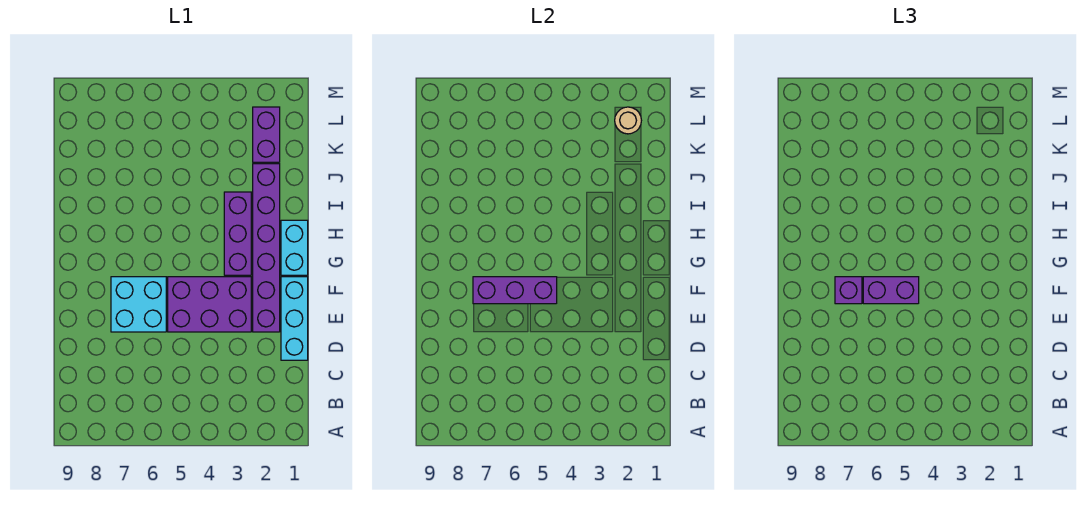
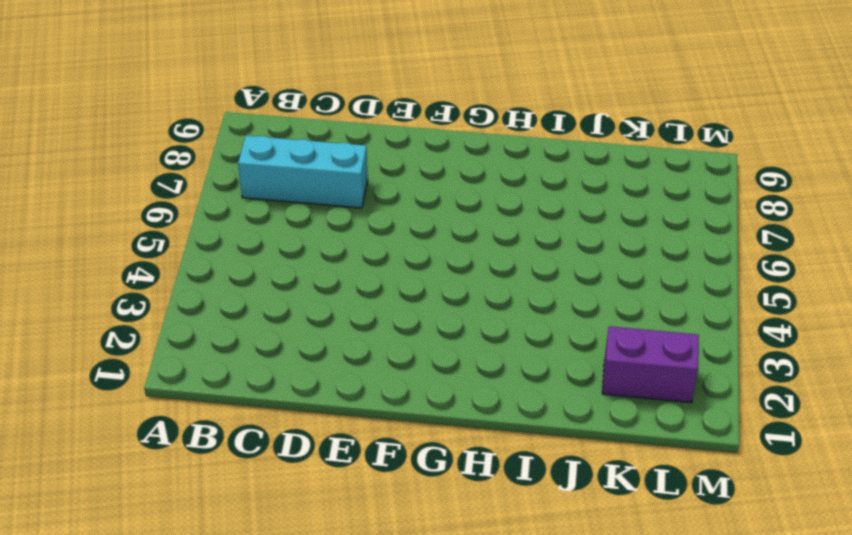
cyan 1x3 brick [238,136,368,208] -> cyan 1x3 brick moved to [281,277,308,360]
none -> purple 1x6 brick [253,164,280,332]
none -> purple 2x3 brick [168,277,251,332]

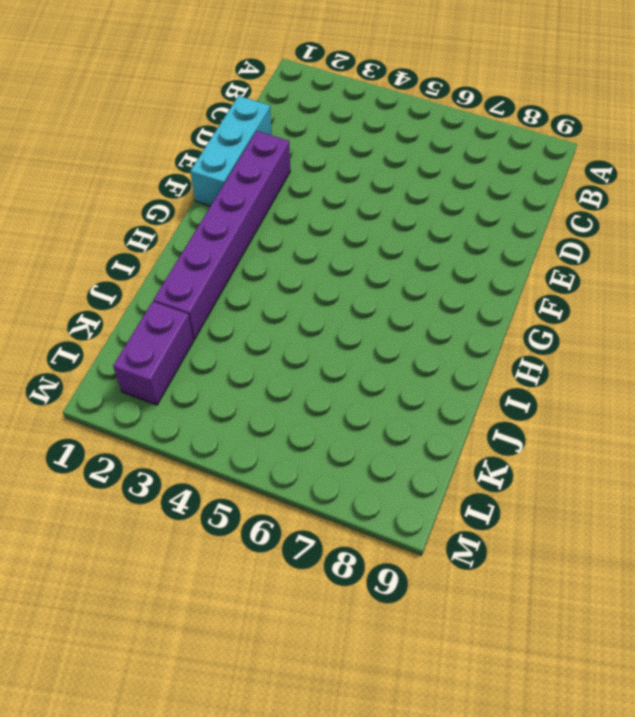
none -> purple 2x3 brick [168,277,251,332]
none -> cyan 2x2 brick [111,277,166,332]

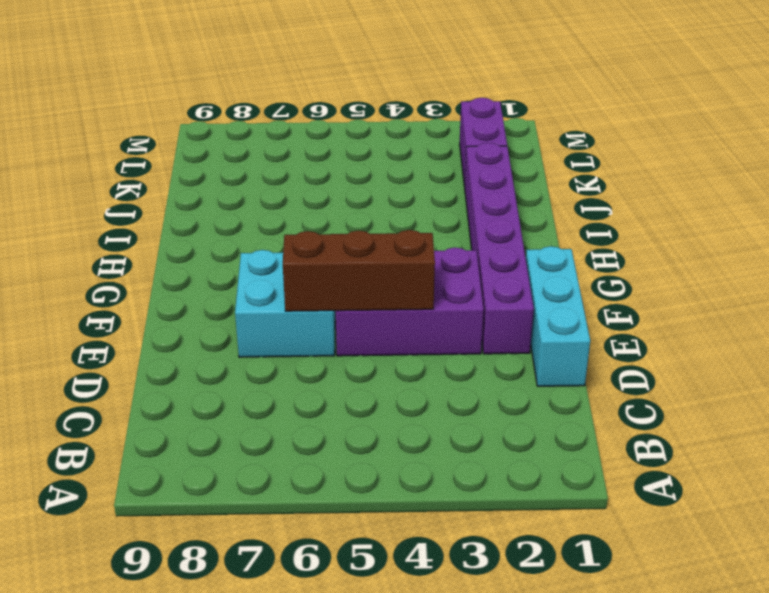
brown 1x3 brick [283,230,435,311] -> none
none -> cyan 1x2 brick [281,220,308,275]
none -> purple 1x3 brick [224,192,251,275]

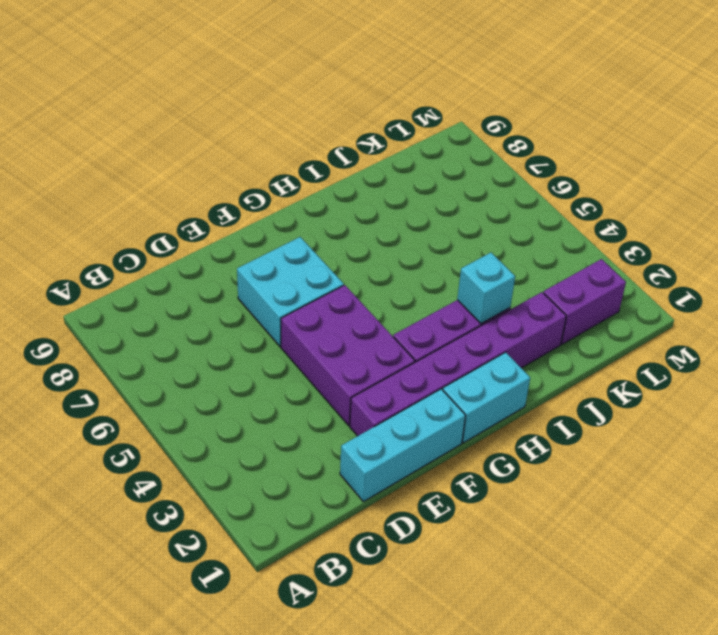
cyan 1x1 brick [457,253,515,324] -> none
none -> purple 1x3 brick [473,277,557,304]
none -> tan 1x1 round brick [615,107,641,134]

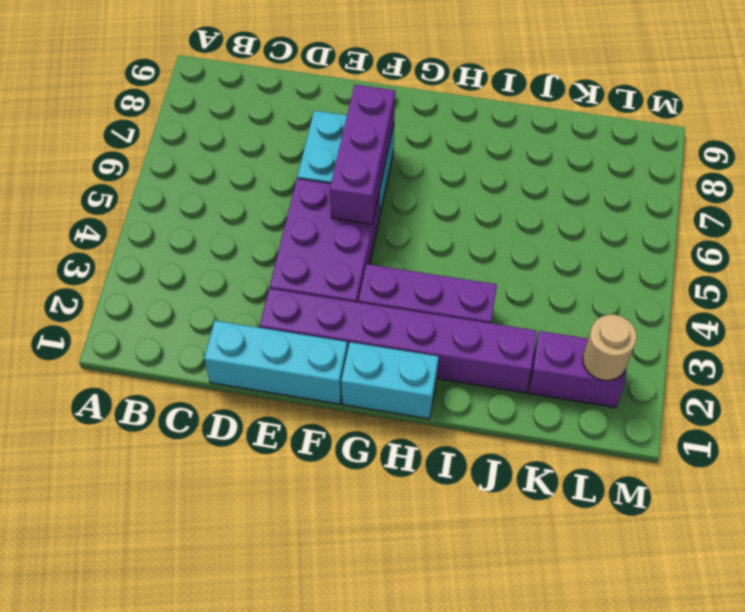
none -> purple 1x2 brick [863,277,919,304]
none -> purple 1x1 brick [835,277,862,304]

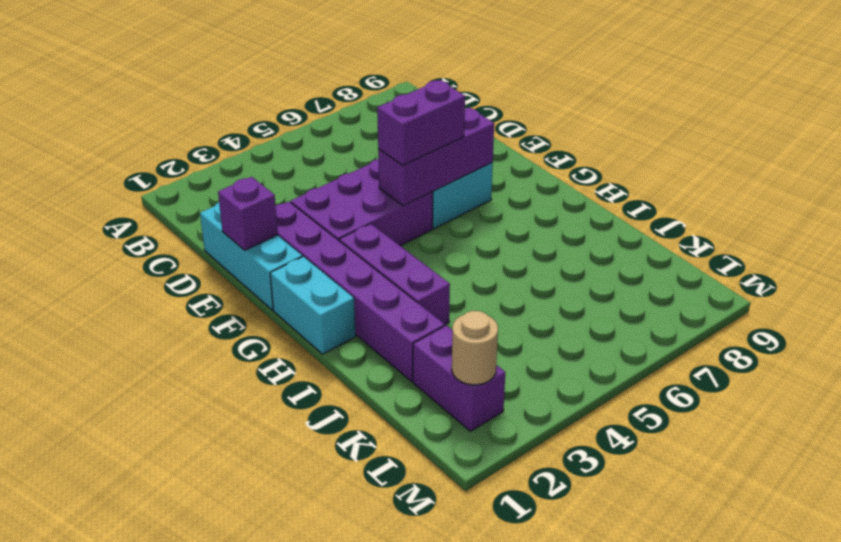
purple 1x1 brick [218,177,278,250] -> purple 1x1 brick moved to [835,277,862,304]

